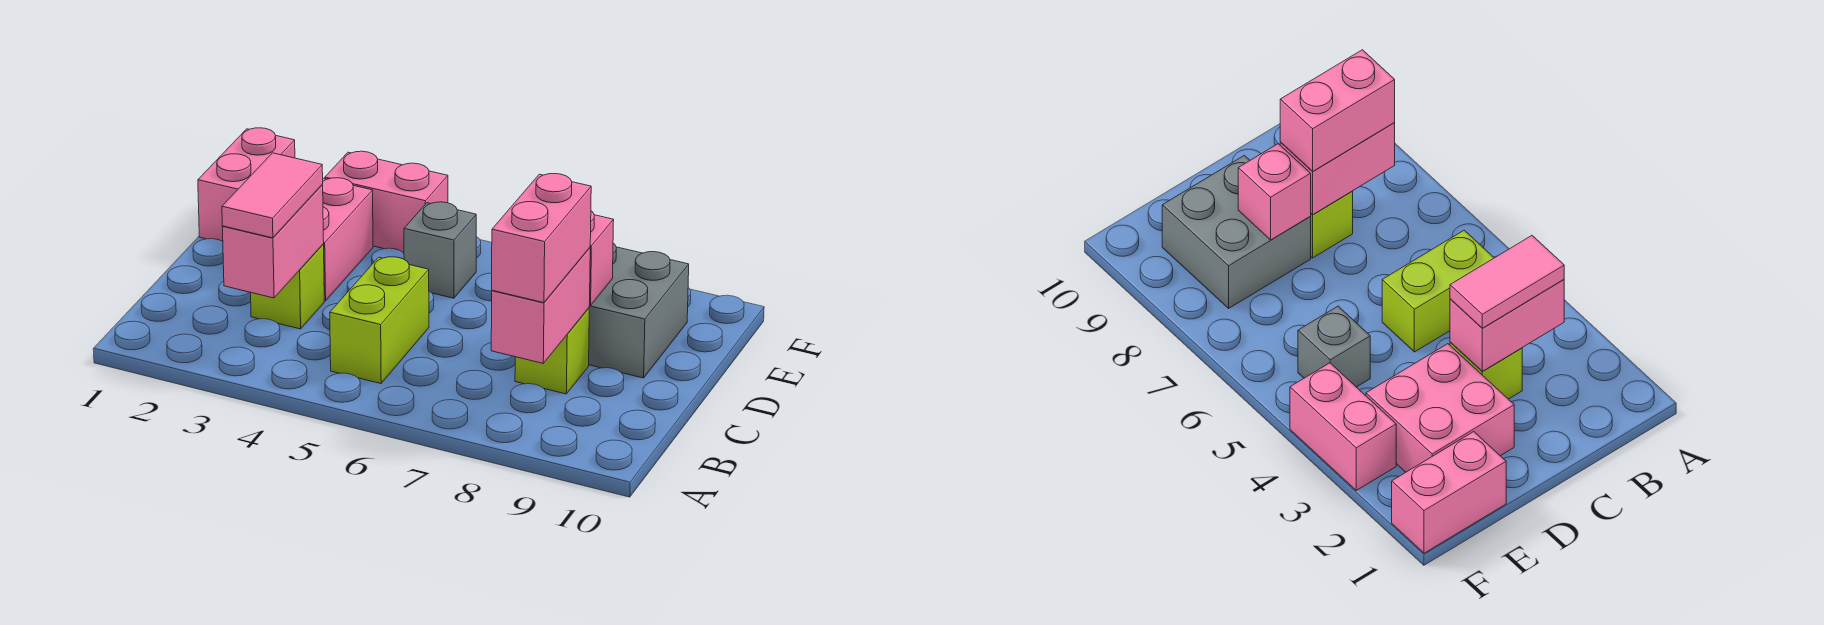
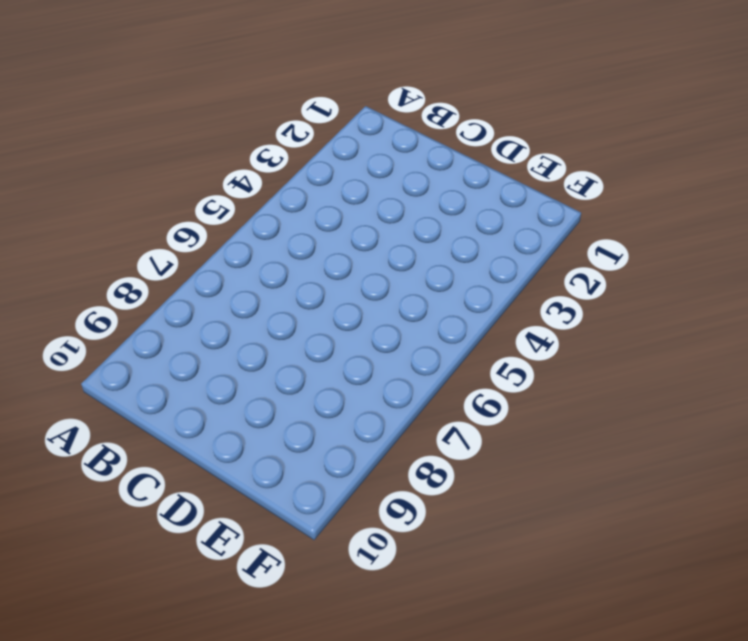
none -> lime 1x2 brick [330,257,429,384]
none -> lime 1x1 brick [251,244,324,329]
none -> lime 1x1 brick [515,308,589,394]

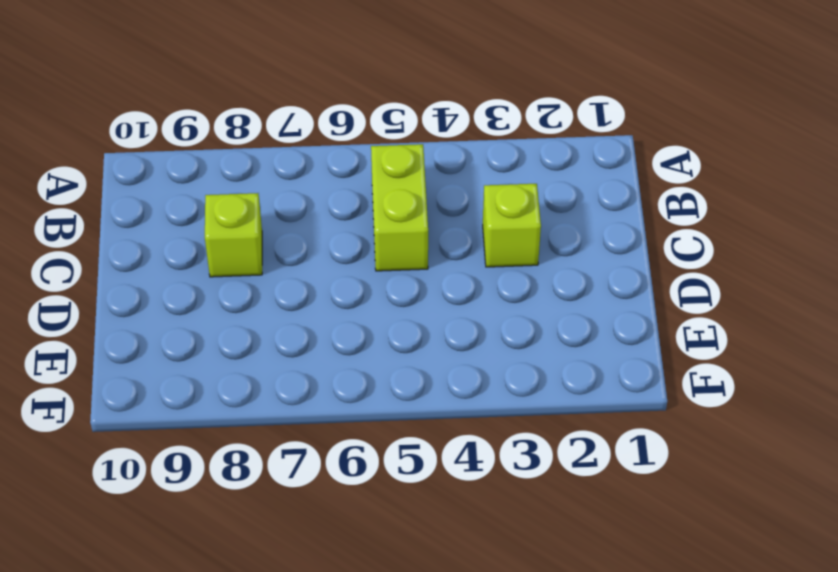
none -> pink 2x2 brick [322,178,373,301]
none -> grey 2x2 brick [589,243,689,378]
none -> pink 1x2 brick [198,128,295,241]

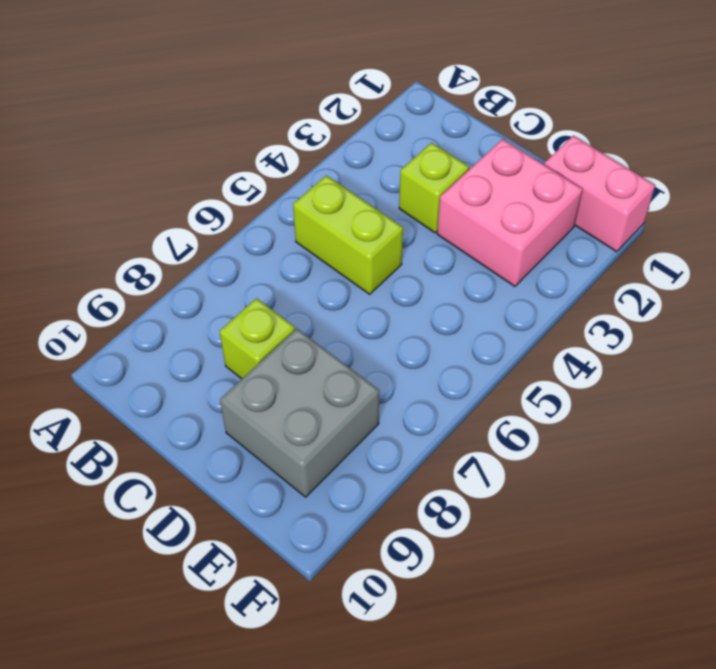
none -> grey 1x1 brick [404,202,476,298]
none -> pink 1x2 brick [325,151,448,253]
none -> pink 1x2 brick [223,185,324,298]

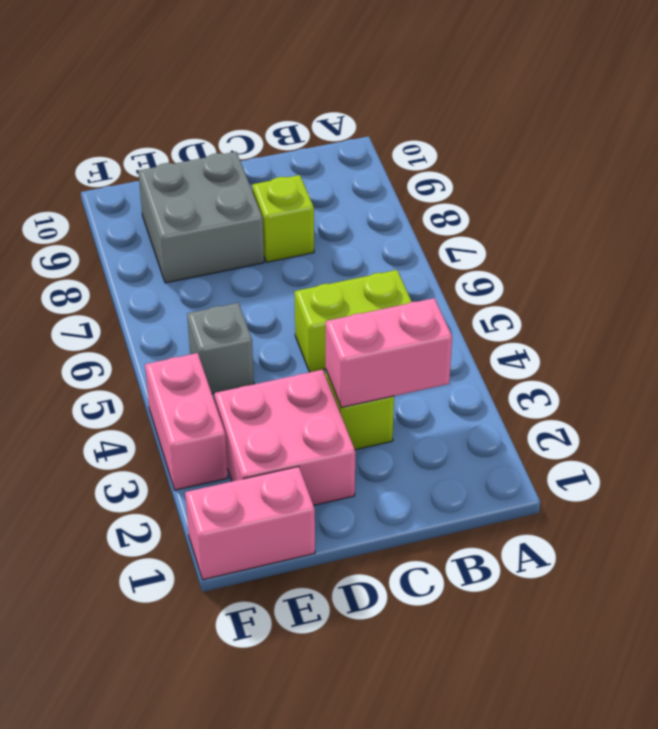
none -> pink 1x2 brick [491,248,590,363]
none -> pink 1x1 brick [590,211,614,306]
none -> pink 1x2 tile [222,153,323,238]

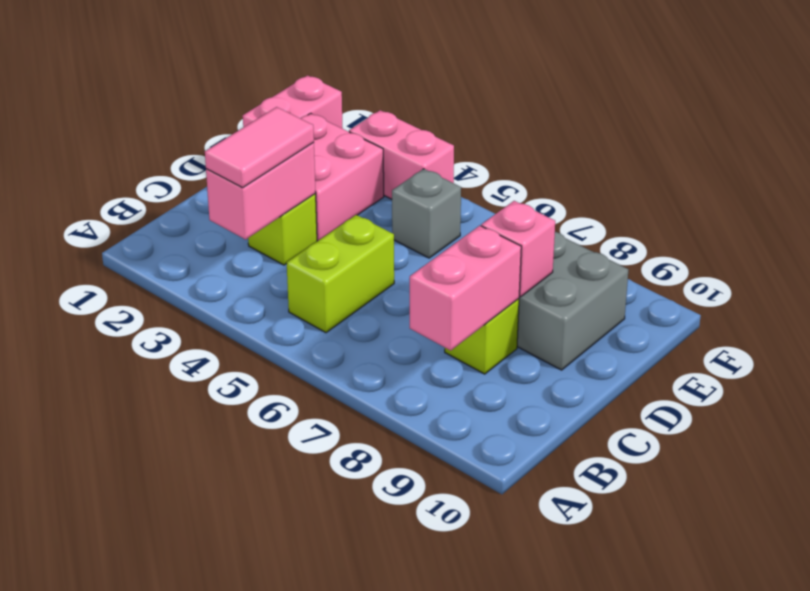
none -> pink 1x2 brick [492,174,591,303]

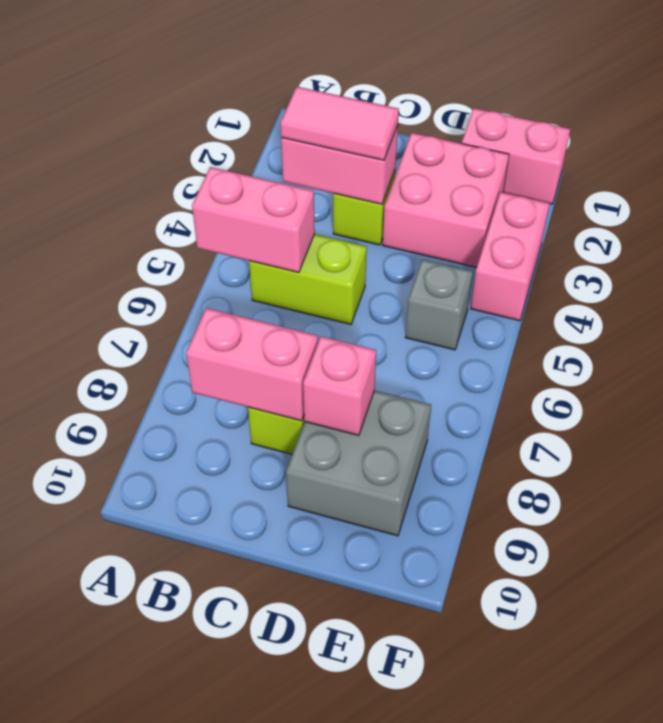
pink 1x2 brick [192,167,315,272] -> pink 1x2 brick moved to [492,174,591,303]

